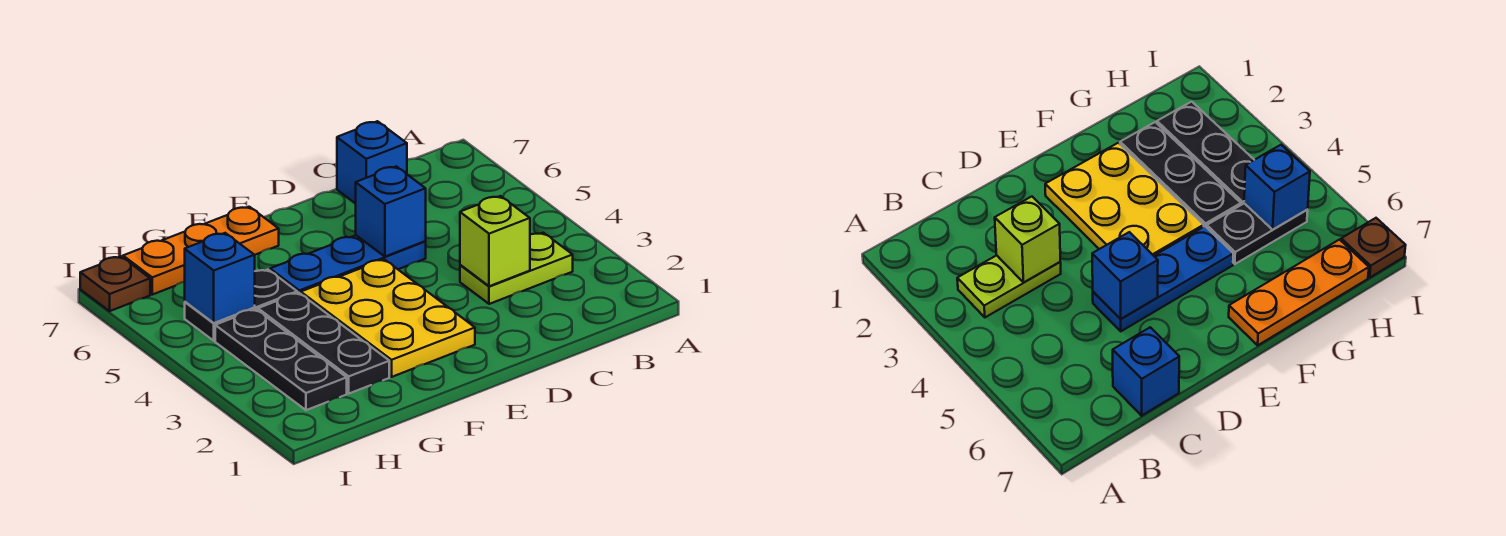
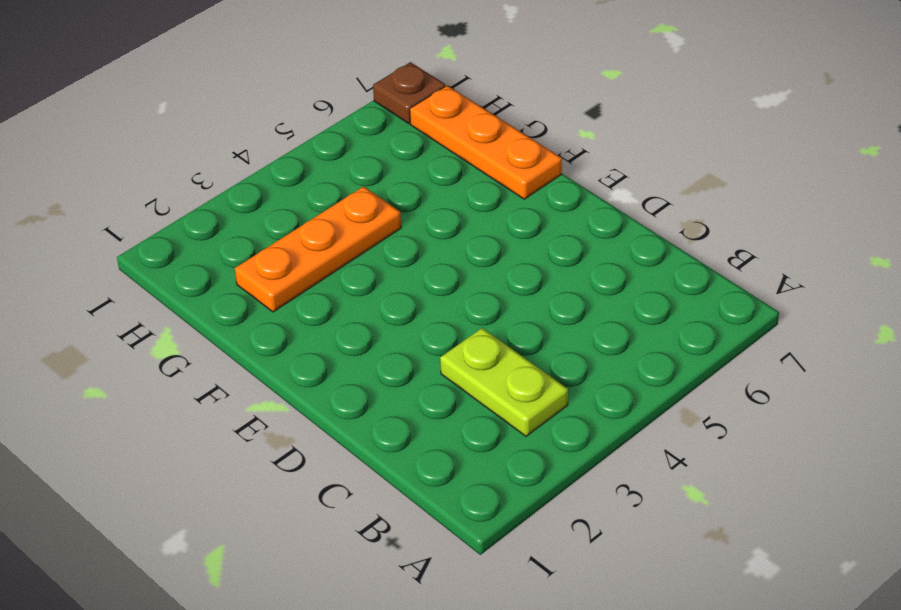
orange 1x3 plate [235,186,401,312] -> black 1x3 plate [258,293,389,393]
none -> blue 1x1 brick [337,121,407,204]
none -> blue 1x3 plate [270,235,426,294]
none -> yellow 2x3 plate [301,259,475,377]

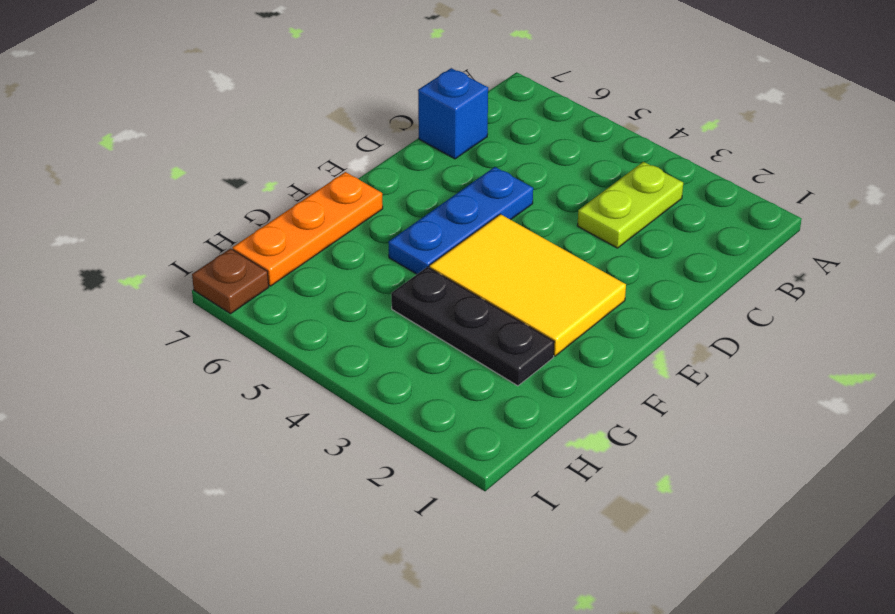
yellow 2x3 tile [429,214,626,356] -> yellow 2x3 plate [301,259,475,377]
none -> black 1x2 plate [185,270,297,341]
none -> black 1x3 plate [215,309,347,410]
none -> lime 1x1 brick [460,196,530,286]

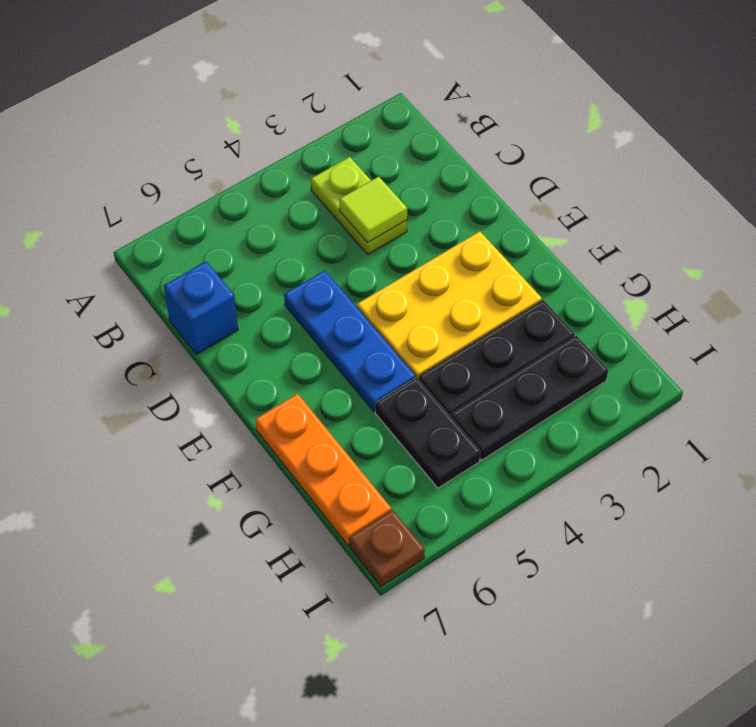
lime 1x1 tile [339,176,407,243] -> lime 1x1 brick [460,196,530,286]
none -> blue 1x1 brick [356,166,426,257]
none -> blue 1x1 brick [185,233,255,323]

